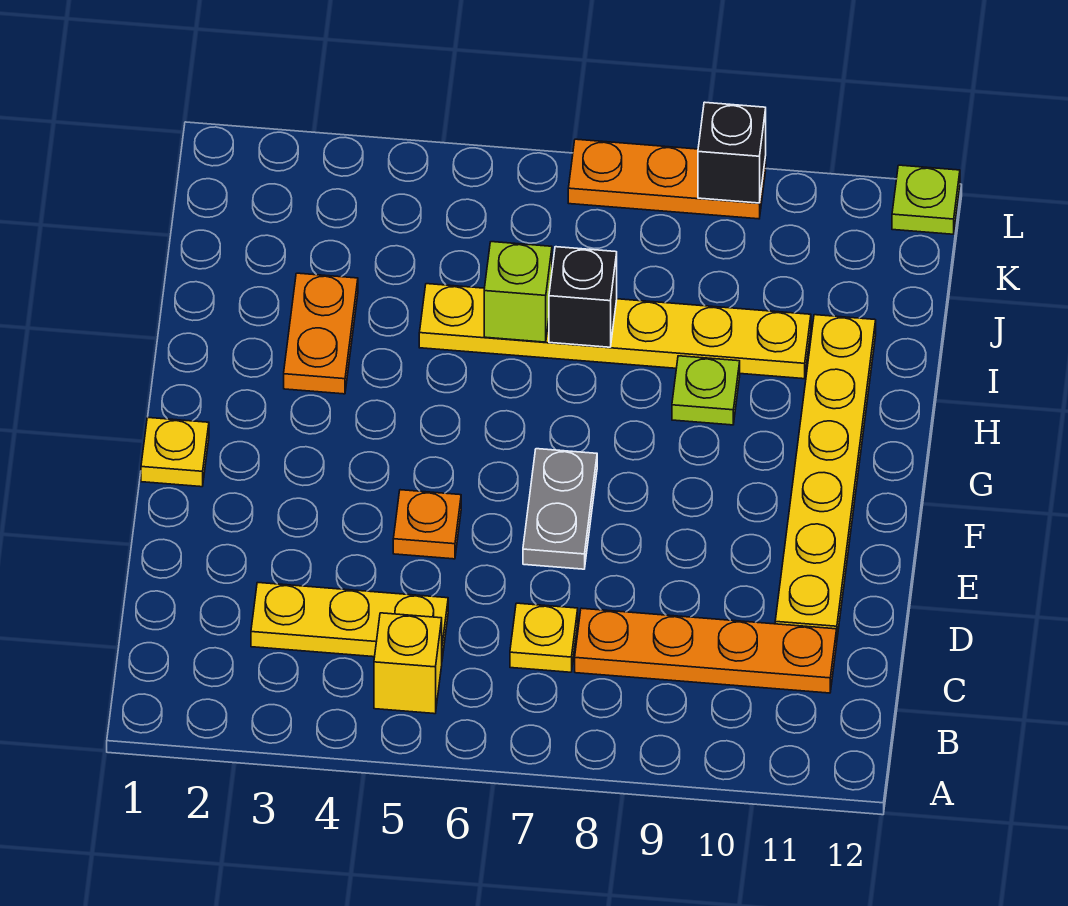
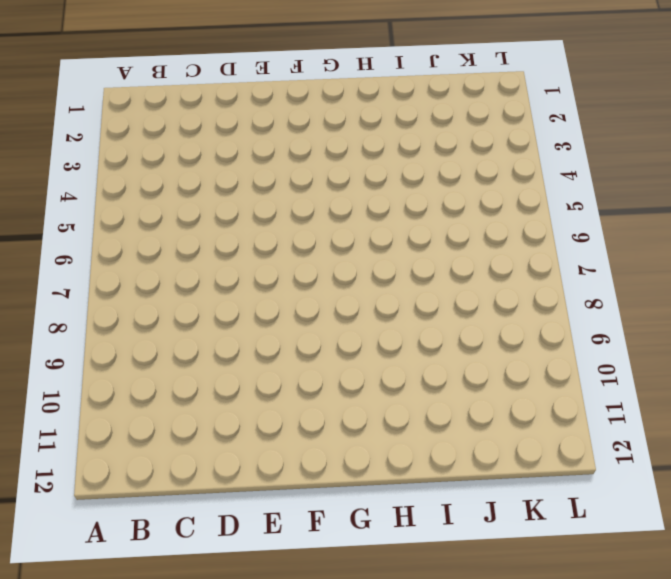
none -> yellow 1x1 brick [374,613,442,714]
none -> yellow 1x3 plate [251,583,448,659]
none -> yellow 1x1 plate [510,603,578,672]

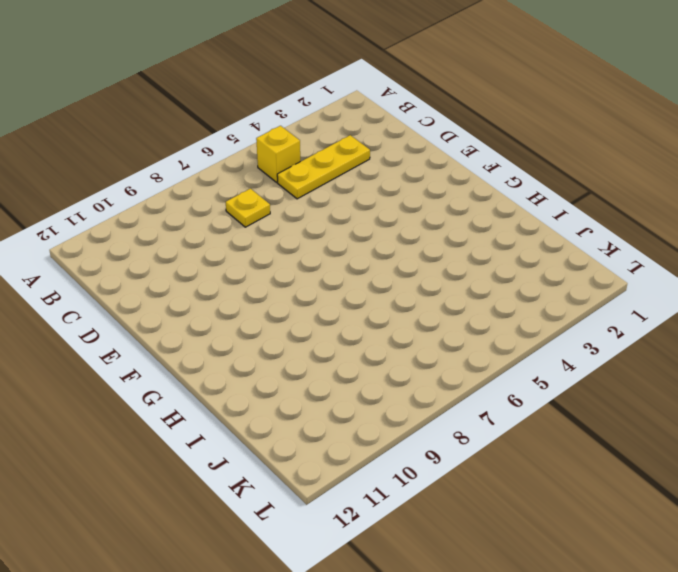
none -> orange 1x4 plate [575,608,837,693]
none -> yellow 1x6 plate [775,315,876,637]
none -> orange 1x1 plate [393,490,461,559]

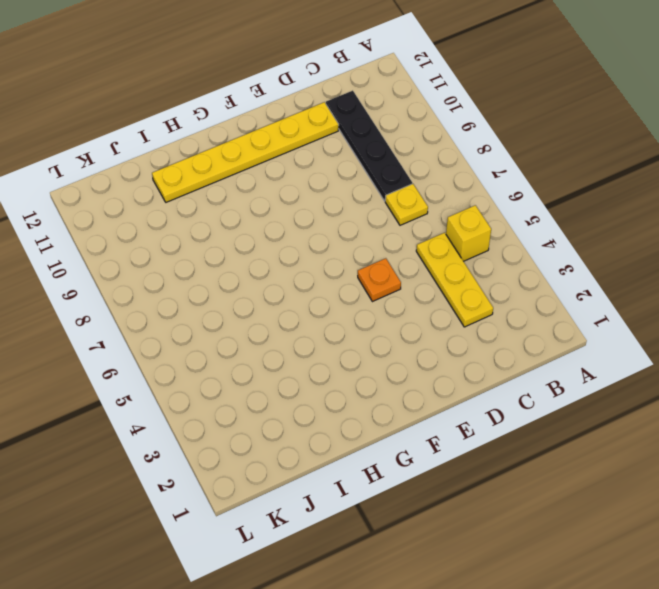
black 1x4 plate [326,91,412,201] -> orange 1x4 plate [575,608,837,693]
none -> grey 1x2 plate [523,449,597,569]
none -> yellow 1x1 plate [141,417,209,487]
none -> orange 1x2 plate [284,273,358,394]

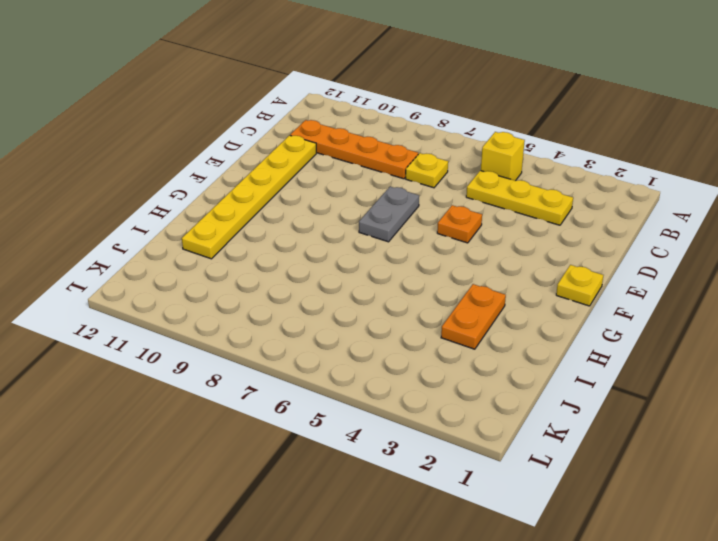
none -> lime 1x1 plate [672,356,740,425]
none -> yellow 1x6 plate [419,284,811,379]
none -> orange 1x3 plate [568,139,766,219]

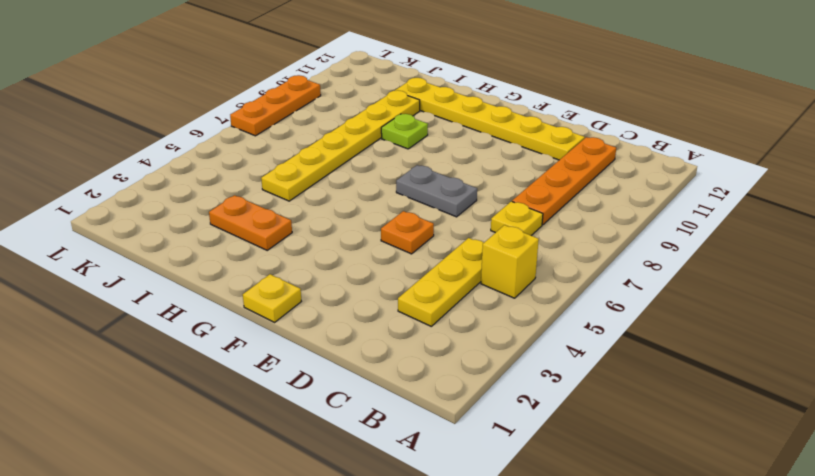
none -> lime 1x1 plate [892,165,960,234]
none -> lime 1x1 brick [484,242,552,342]
none -> black 1x1 brick [549,247,617,347]

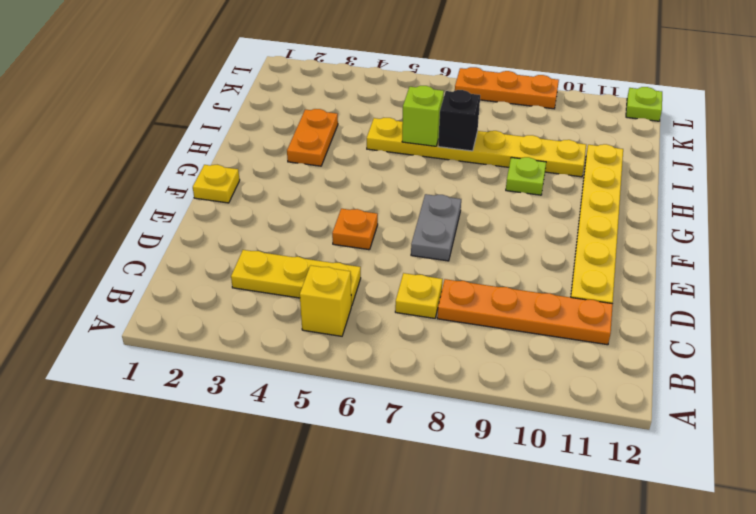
none -> black 1x1 brick [698,102,766,203]

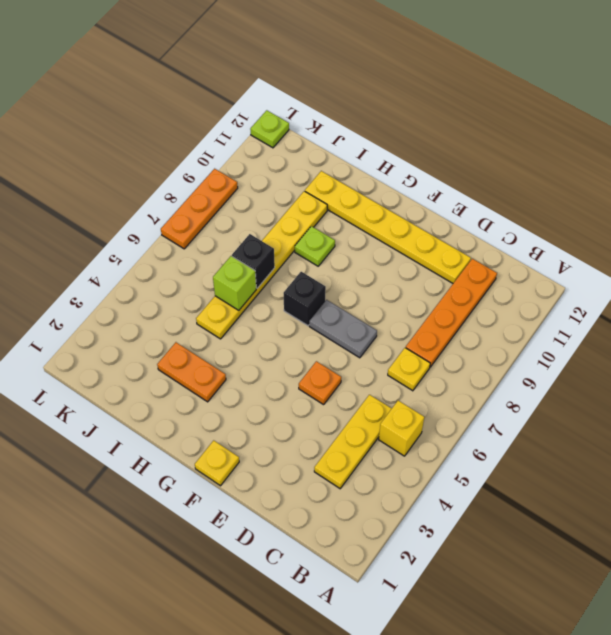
black 1x1 brick [284,272,326,326] -> black 1x1 brick moved to [698,102,766,203]

